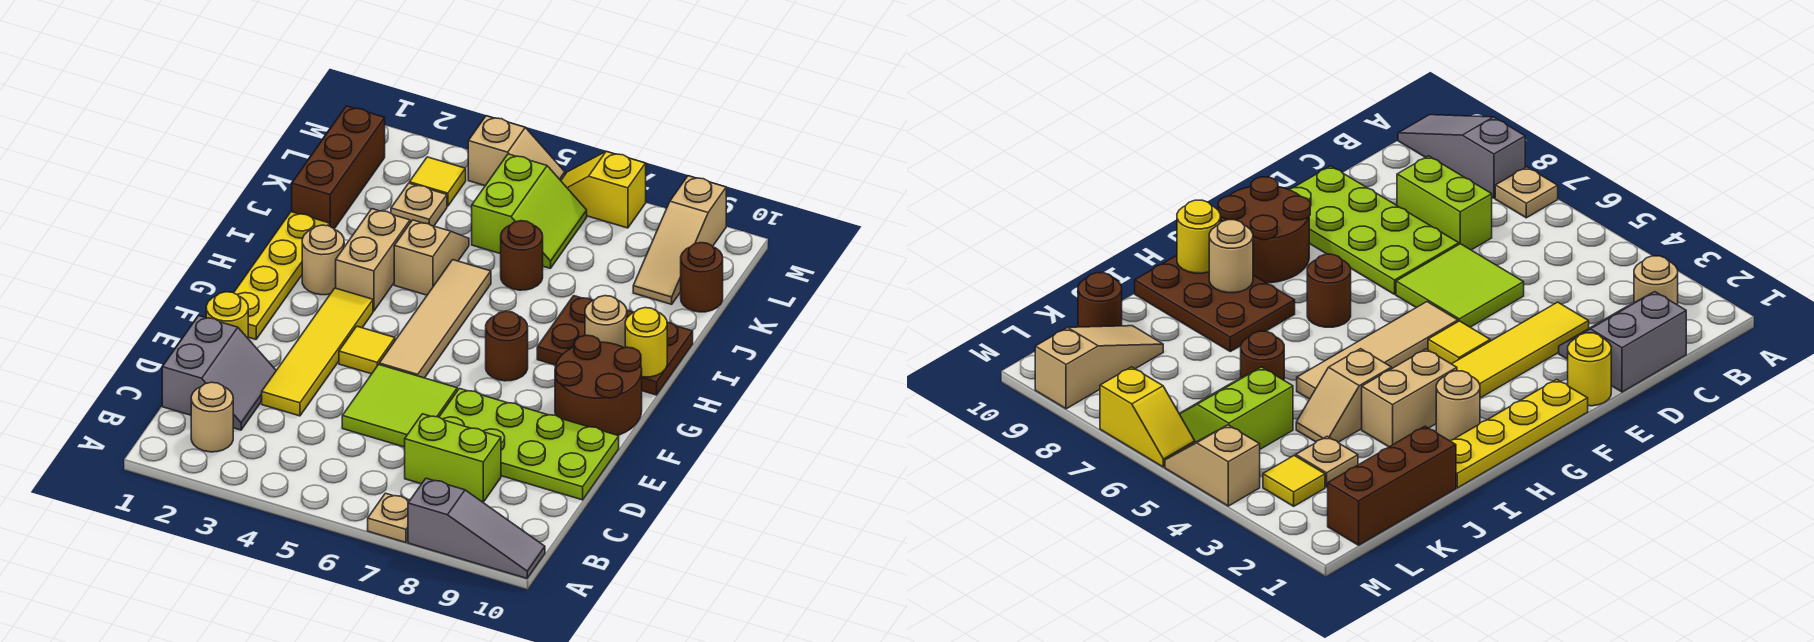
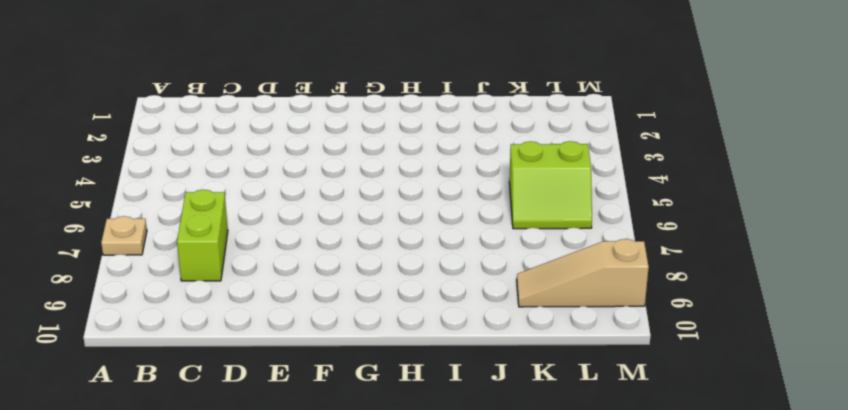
none -> grey 1x3 slope [408,478,545,578]
none -> tan 1x1 round brick [191,382,233,452]
none -> grey 2x2 slope [162,316,276,430]

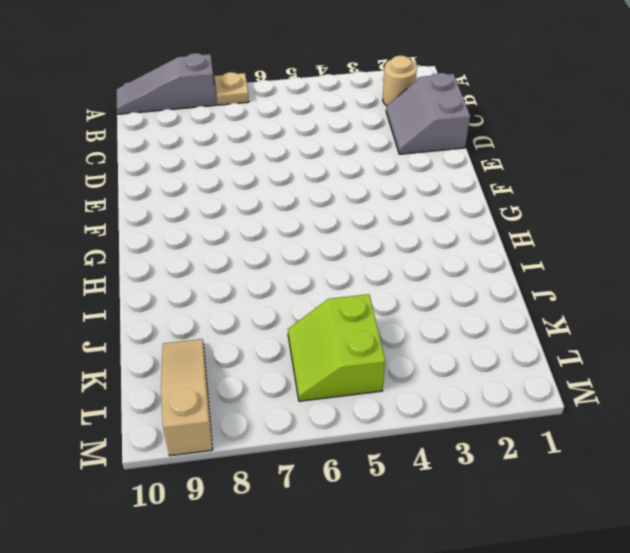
none -> lime 1x2 brick [405,414,501,502]
none -> yellow 1x4 tile [262,288,373,416]
none -> lime 2x2 tile [342,364,457,447]

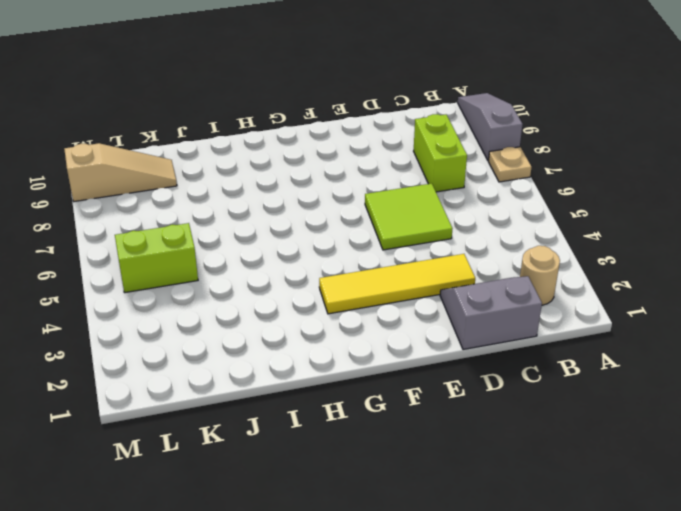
none -> lime 2x4 plate [439,388,619,500]
none -> yellow 1x1 round brick [206,292,248,338]
none -> yellow 1x4 plate [234,212,329,339]

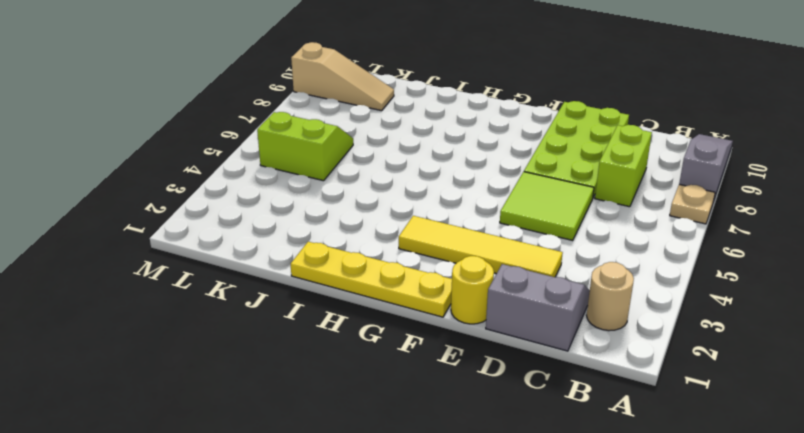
none -> yellow 1x1 tile [339,326,395,374]
none -> tan 1x4 tile [379,260,491,378]
none -> brown 2x2 round brick [555,335,642,435]

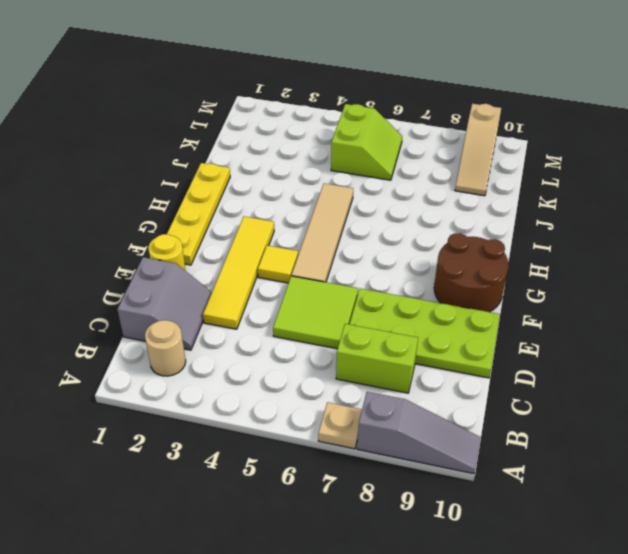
none -> brown 1x1 round brick [486,311,528,381]
none -> tan 1x1 round brick [302,225,344,295]
none -> tan 1x2 brick [336,209,410,311]

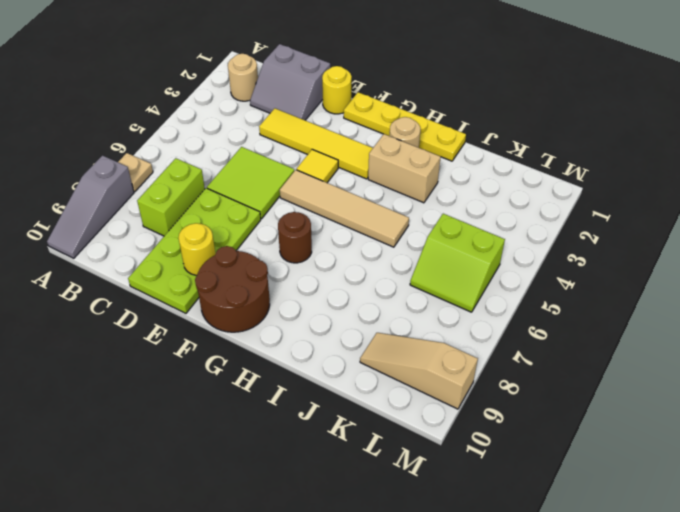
yellow 1x1 round brick [178,223,216,275] -> yellow 1x1 round brick moved to [625,308,667,377]
none -> brown 2x3 plate [537,296,693,395]
none -> tan 1x2 slope [394,220,469,295]
none -> brown 1x3 brick [292,106,385,229]

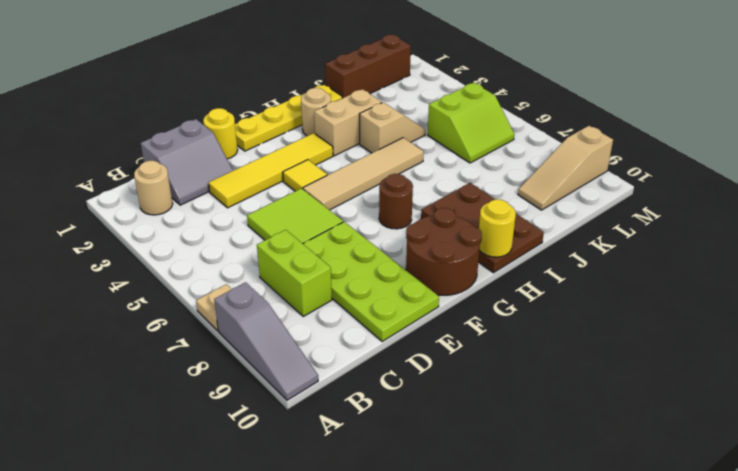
none -> brown 1x1 round brick [501,221,543,290]
none -> tan 1x1 plate [391,183,447,226]
none -> brown 1x1 round brick [681,243,723,312]

